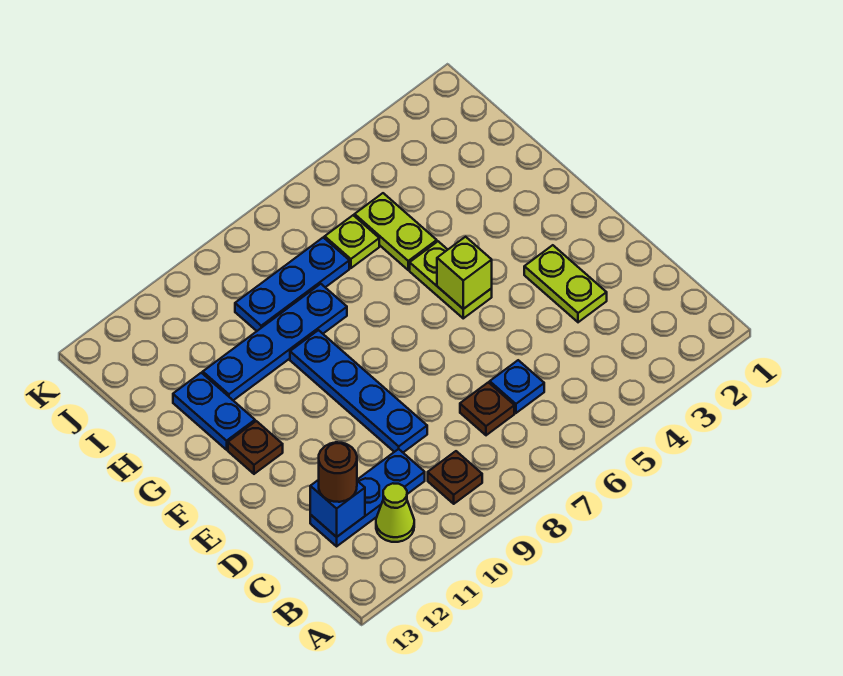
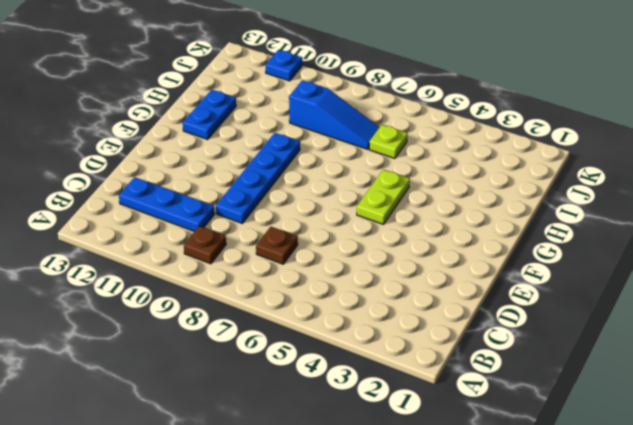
blue 1x3 slope [289,80,379,149] -> blue 1x3 plate [235,237,349,331]
blue 1x1 plate [266,50,302,81] -> blue 1x1 plate moved to [490,360,544,413]
none -> lime 1x1 cone [376,483,414,542]
none -> lime 1x2 plate [524,245,607,322]
none -> brown 1x1 plate [228,421,283,474]

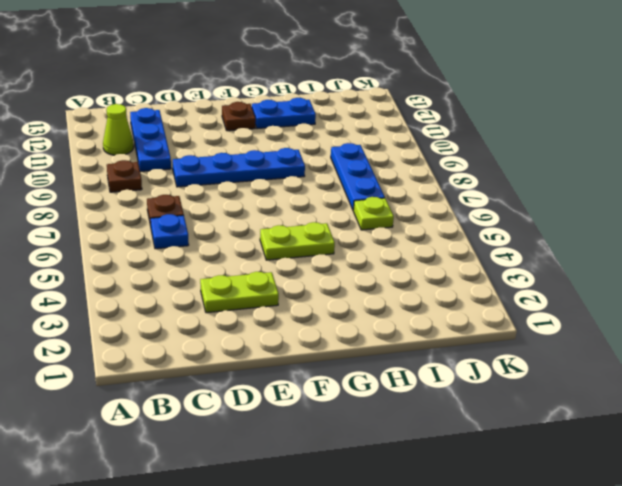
none -> lime 1x2 plate [355,193,437,270]
none -> blue 1x4 plate [203,284,347,400]
none -> blue 1x1 brick [310,480,365,537]

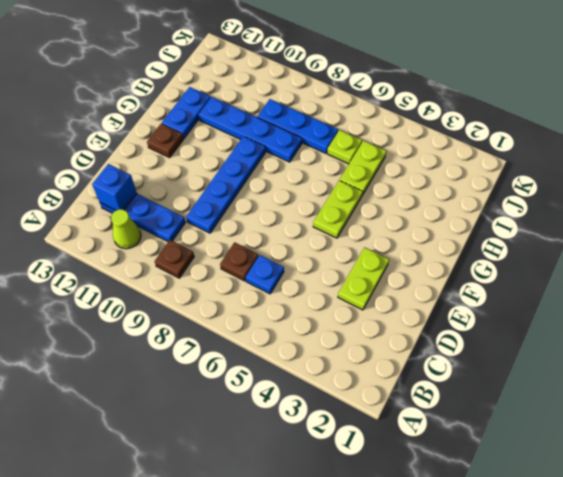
none -> lime 1x1 brick [437,237,492,309]
none -> brown 1x1 round brick [319,442,357,502]

